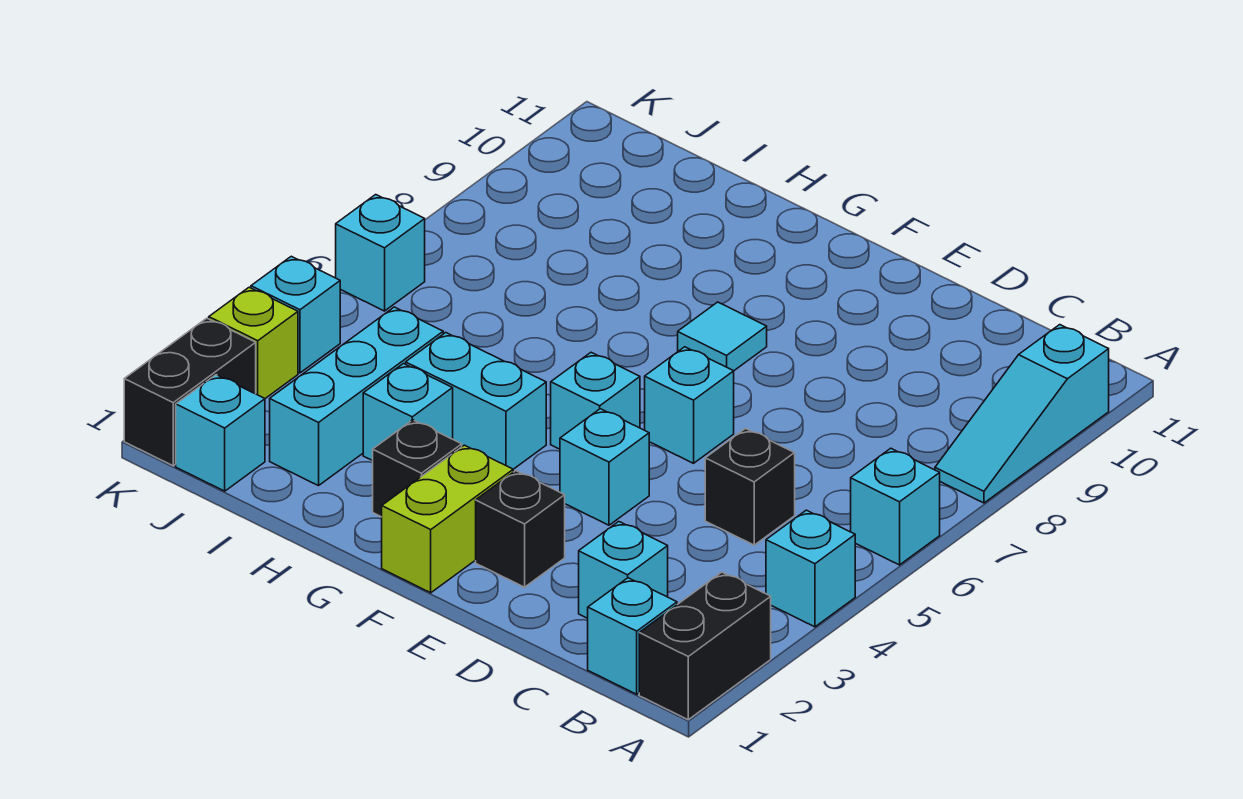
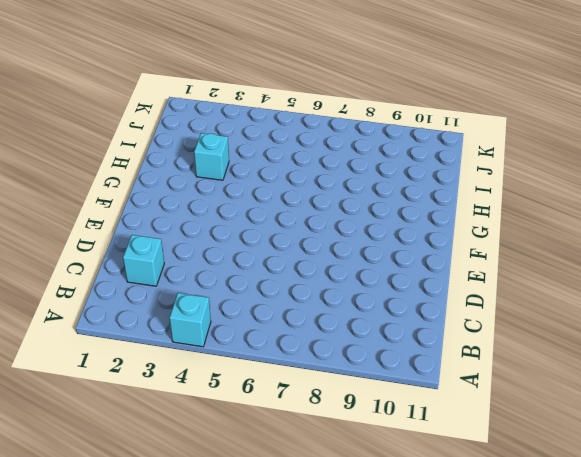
none -> black 1x2 brick [639,572,771,720]
none -> cyan 1x1 brick [851,448,940,565]
none -> cyan 1x3 slope [935,325,1109,503]

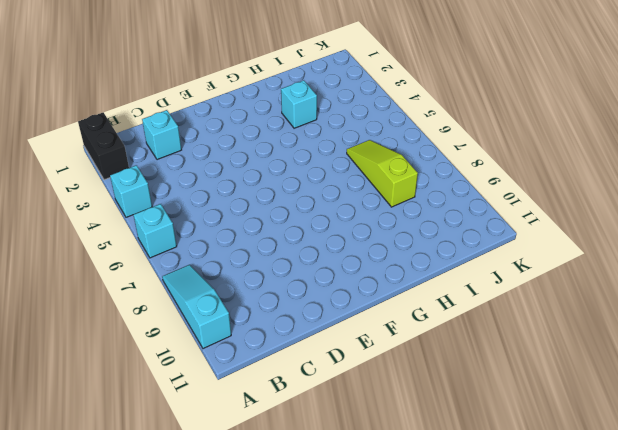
lime 1x3 slope [347,140,418,207] -> none
none -> cyan 1x1 brick [588,578,677,694]
none -> black 1x1 brick [705,429,795,545]
none -> black 1x1 brick [476,471,565,587]

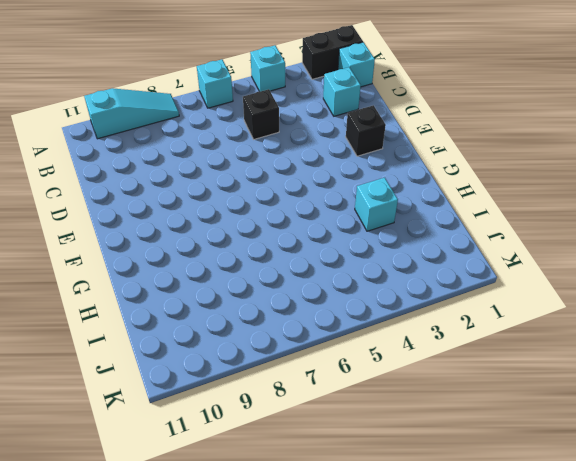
none -> cyan 1x1 brick [560,409,649,525]
none -> cyan 1x1 brick [645,347,734,463]
none -> lime 1x2 brick [382,445,513,593]

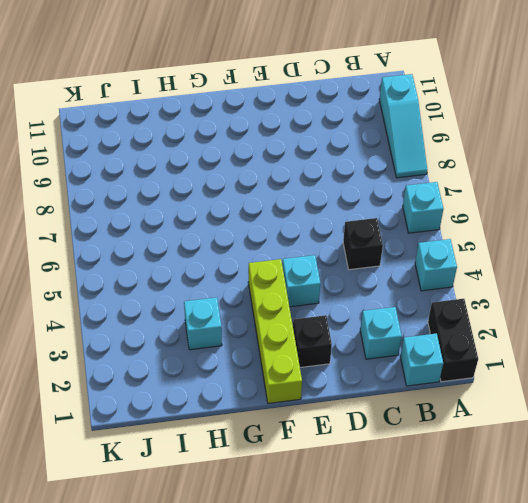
lime 1x4 brick [248,259,302,403] -> lime 1x2 brick [382,445,513,593]
none -> cyan 1x1 brick [645,347,734,463]
none -> cyan 1x1 brick [551,353,640,449]
none -> cyan 1x1 tile [678,302,767,371]

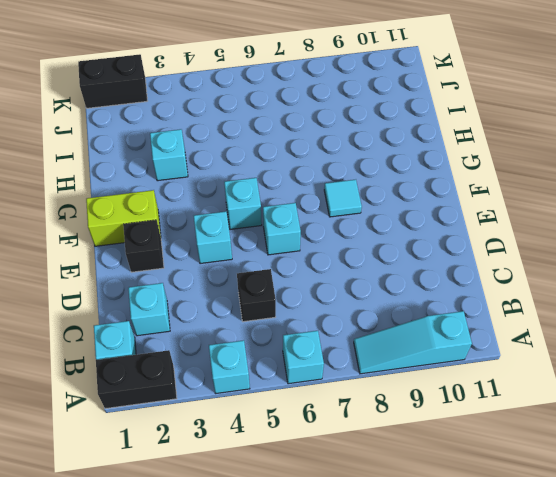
none -> black 1x1 brick [373,420,462,517]
none -> cyan 1x2 brick [406,333,546,469]
none -> cyan 1x3 brick [270,307,443,486]

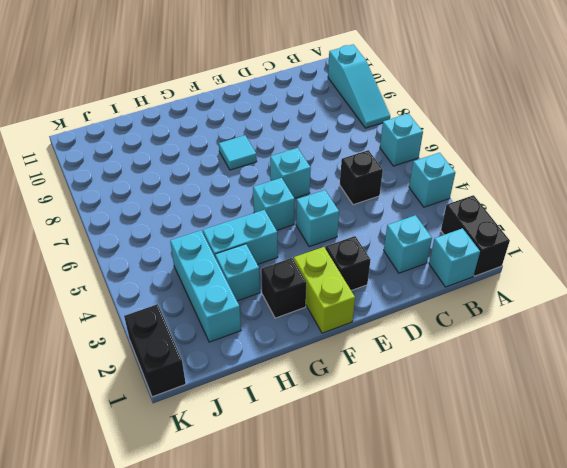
none -> cyan 1x1 brick [176,375,265,491]
none -> lime 1x1 brick [209,287,298,398]
none -> cyan 1x1 brick [251,256,340,373]

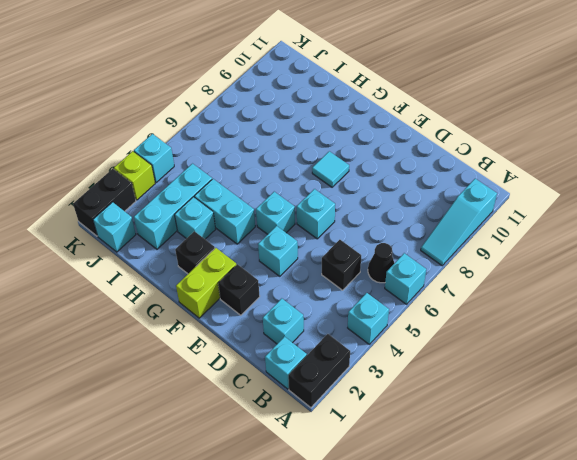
black 1x1 cone [368,243,394,283] -> none
none -> cyan 1x1 brick [336,195,425,311]

